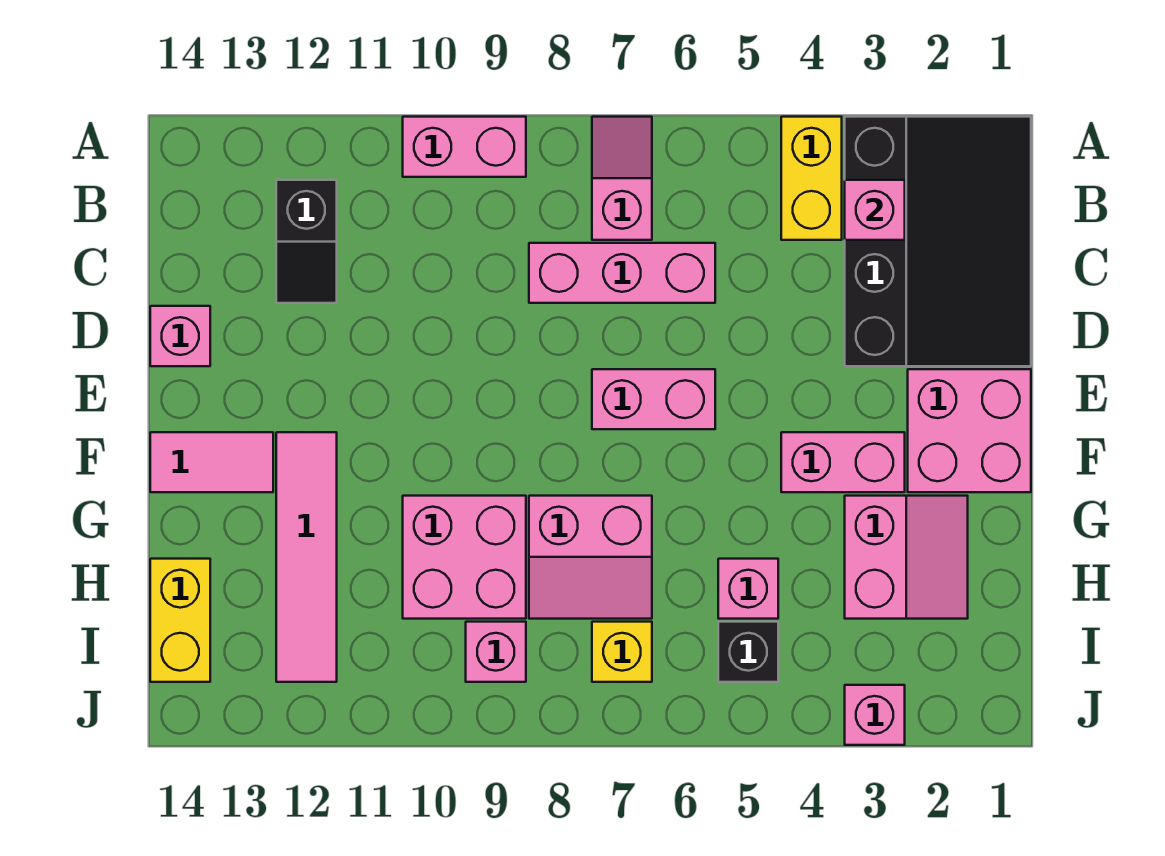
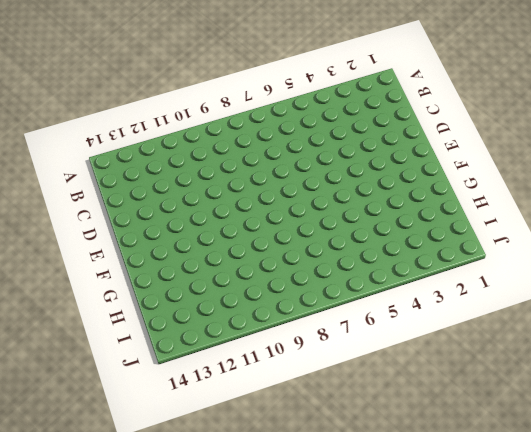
none -> black 3x4 slope [845,117,1031,366]
none -> yellow 1x2 brick [781,117,842,240]
none -> pink 1x2 slope [592,117,652,240]

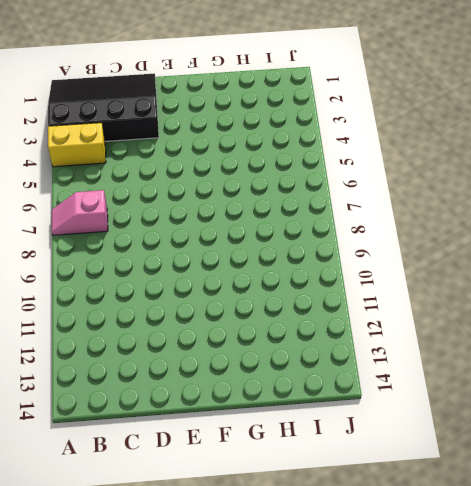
none -> pink 1x2 brick [403,117,526,177]
none -> black 1x2 slope [276,180,337,303]
none -> pink 1x3 brick [529,243,715,303]

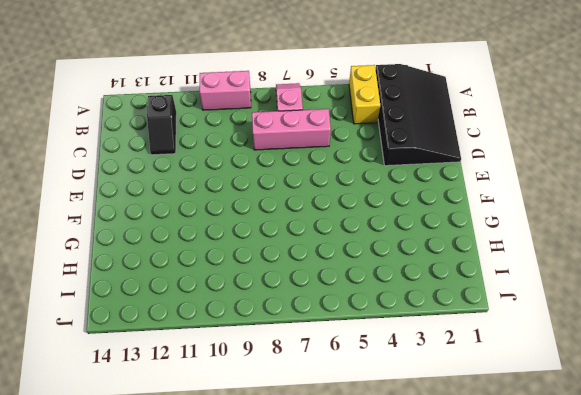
none -> pink 1x1 brick [150,306,210,366]
none -> pink 2x2 brick [908,369,1031,492]
none -> pink 1x2 brick [592,369,715,429]

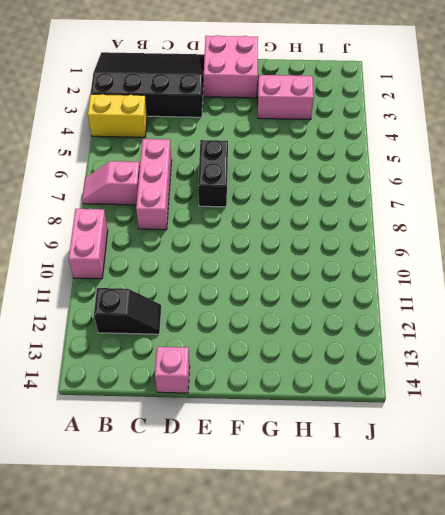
black 1x2 brick [198,140,228,207] -> pink 1x2 brick [592,369,715,429]
none -> pink 1x2 brick [781,432,905,492]
none -> pink 1x4 tile [276,432,337,682]
none -> pink 1x2 tile [150,432,273,492]

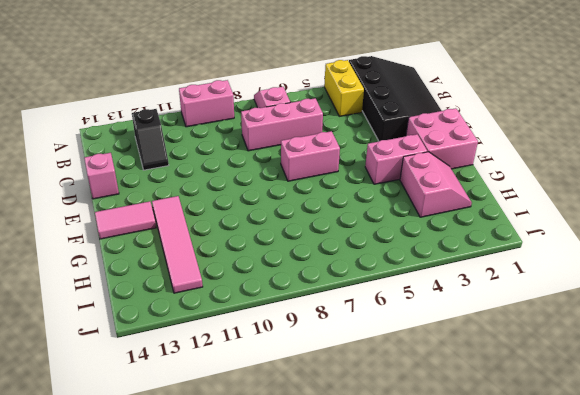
none -> pink 2x2 slope [529,496,652,619]
none -> pink 2x2 brick [403,496,526,619]
none -> pink 1x1 brick [718,559,778,619]

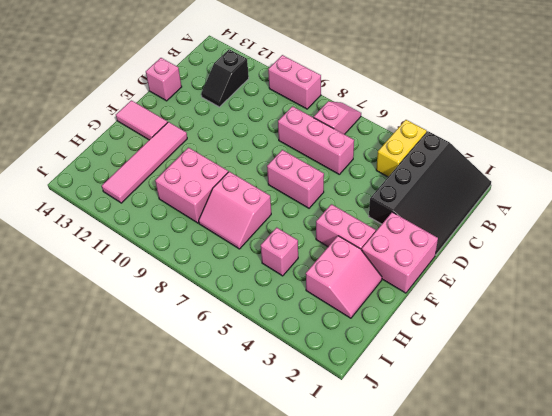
none -> yellow 1x2 brick [150,559,210,682]
none -> black 1x1 brick [718,622,778,682]
none -> yellow 1x1 brick [592,622,652,682]

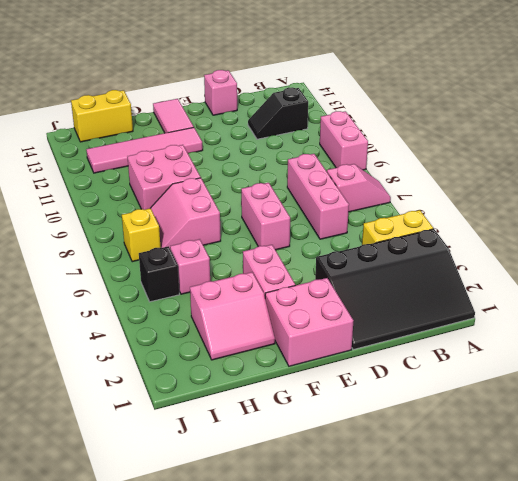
none -> pink 1x1 brick [466,622,526,682]
none -> pink 1x1 brick [845,685,905,745]
none -> pink 1x1 brick [845,180,905,240]

